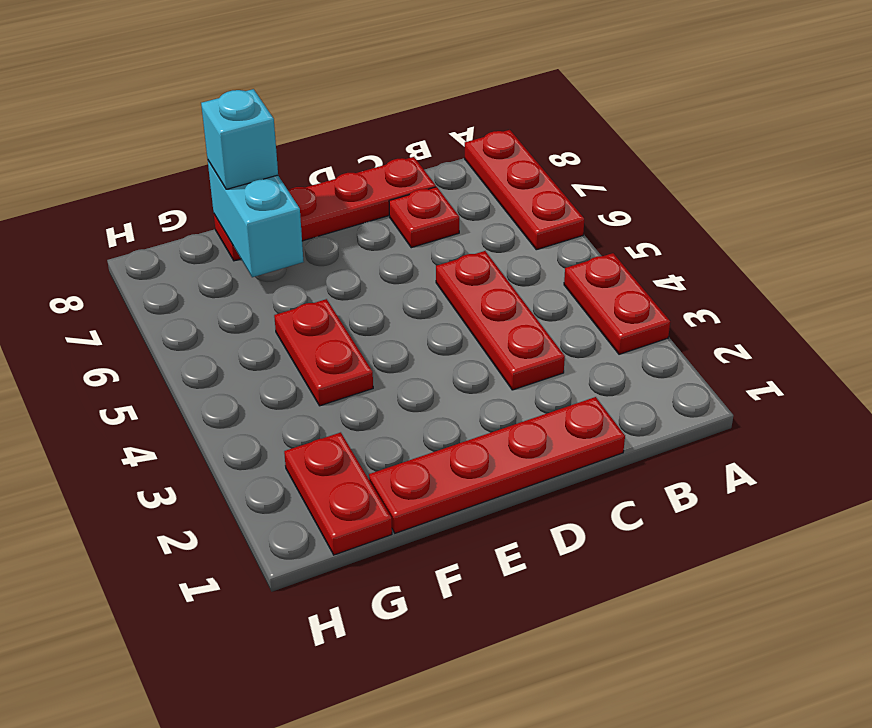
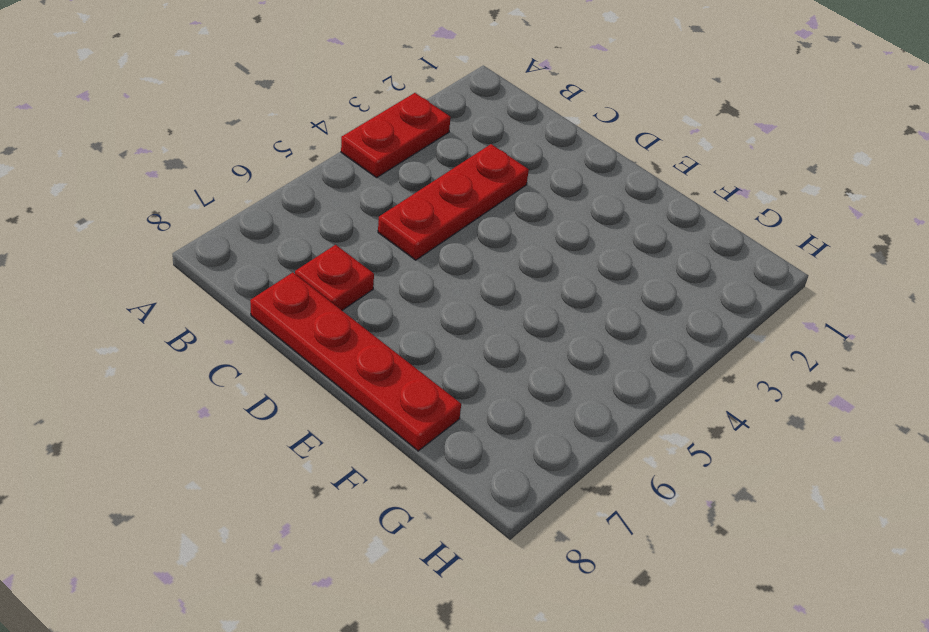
none -> red 1x3 plate [465,130,584,250]
none -> red 1x4 plate [369,397,625,533]

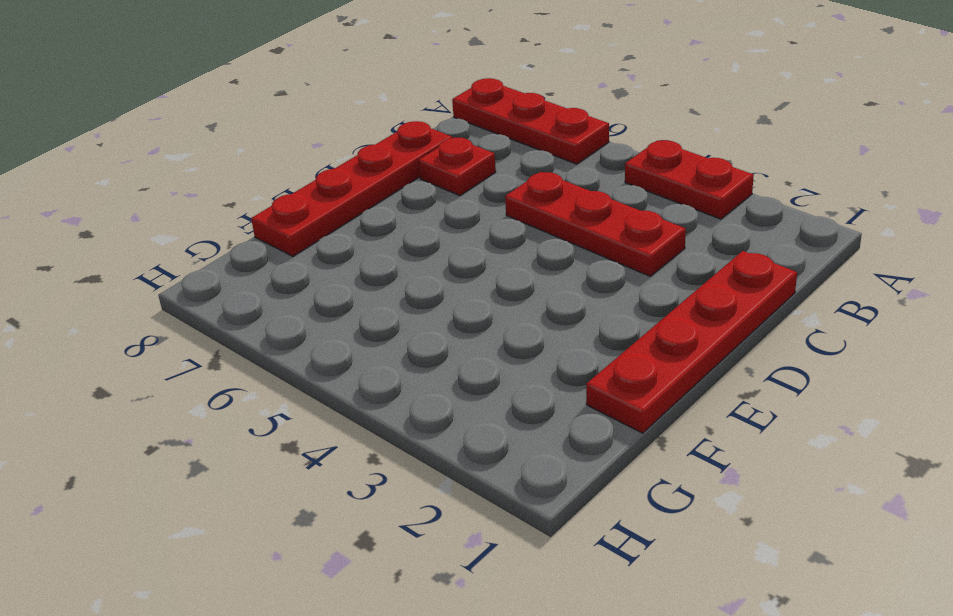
none -> red 1x2 plate [274,299,373,406]
none -> red 1x2 plate [284,432,392,555]

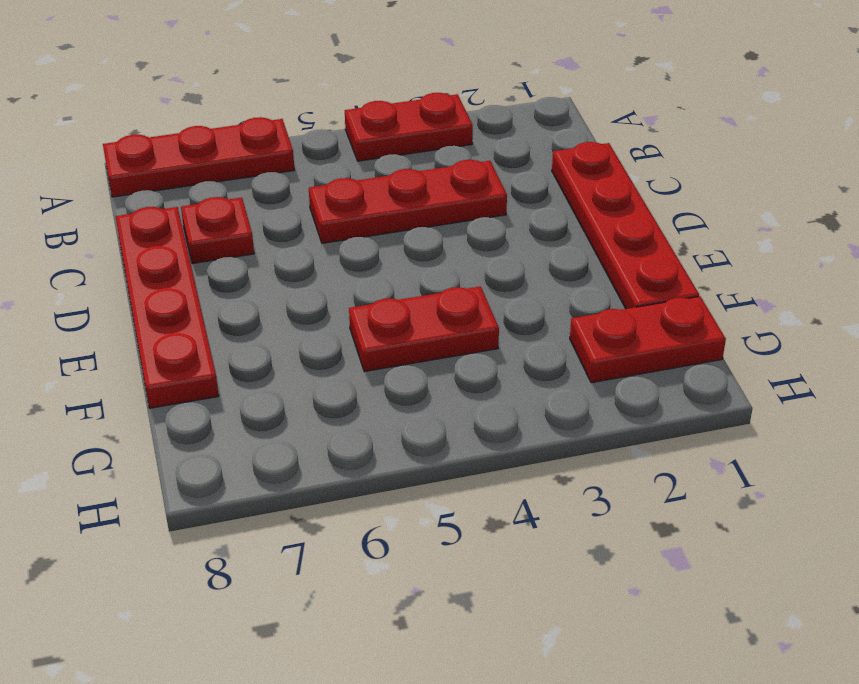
none -> cyan 1x2 brick [208,161,304,277]
none -> cyan 1x1 brick [201,89,278,189]

